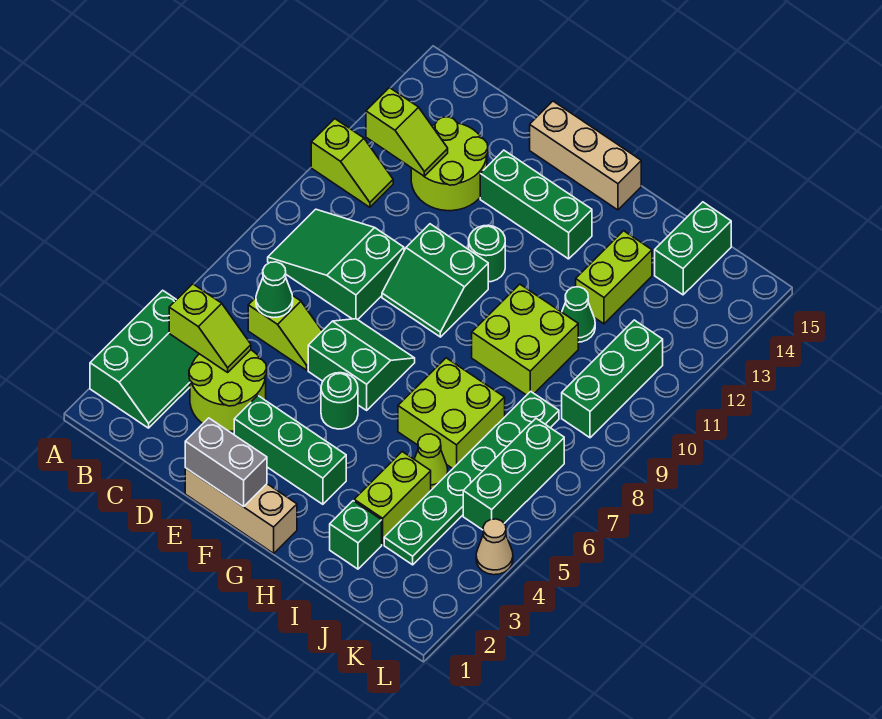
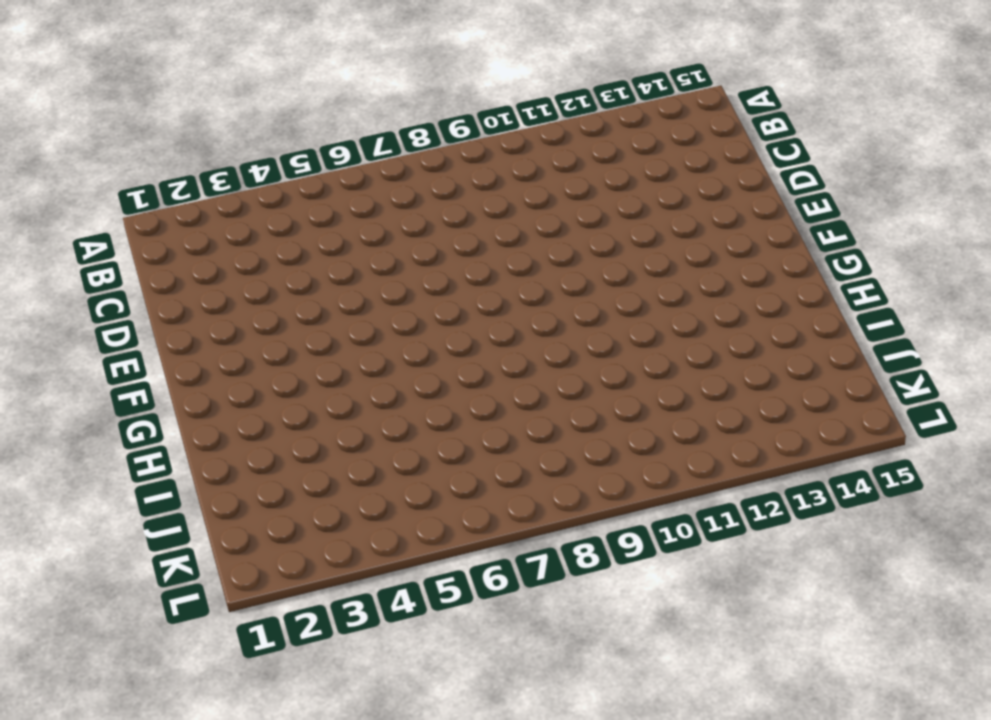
none -> green 2x3 slope [90,290,199,428]
none -> lime 1x2 slope [311,119,393,207]
none -> green 2x3 slope [268,209,404,320]
none -> lime 2x2 round brick [189,350,267,431]

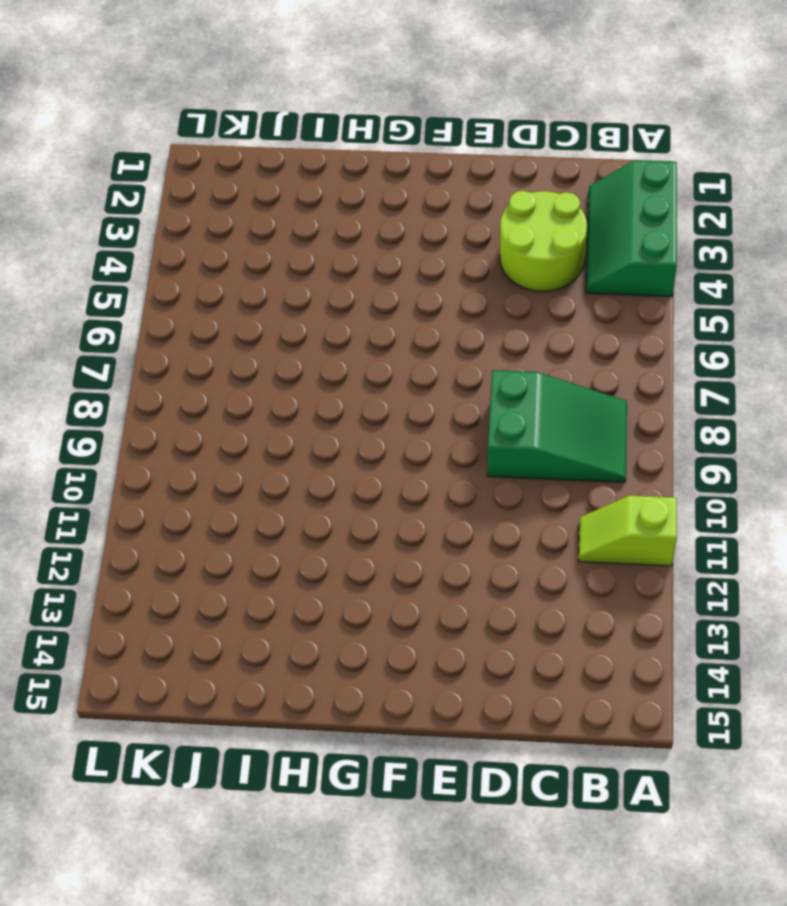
none -> lime 1x2 slope [248,295,322,370]
none -> lime 2x2 round brick [411,117,488,211]
none -> tan 1x3 brick [185,468,297,553]
none -> green 1x3 brick [234,396,346,504]

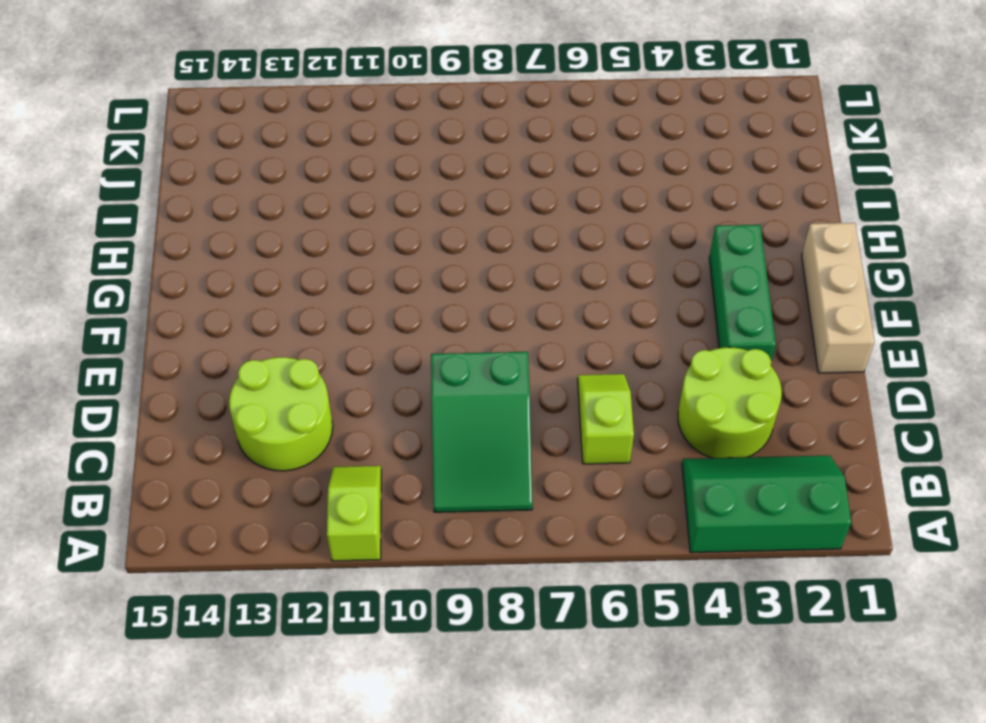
none -> green 2x2 slope [308,319,415,410]
none -> green 2x2 slope [382,224,488,337]
none -> green 1x3 brick [480,150,592,259]
none -> tan 1x3 brick [530,101,641,210]

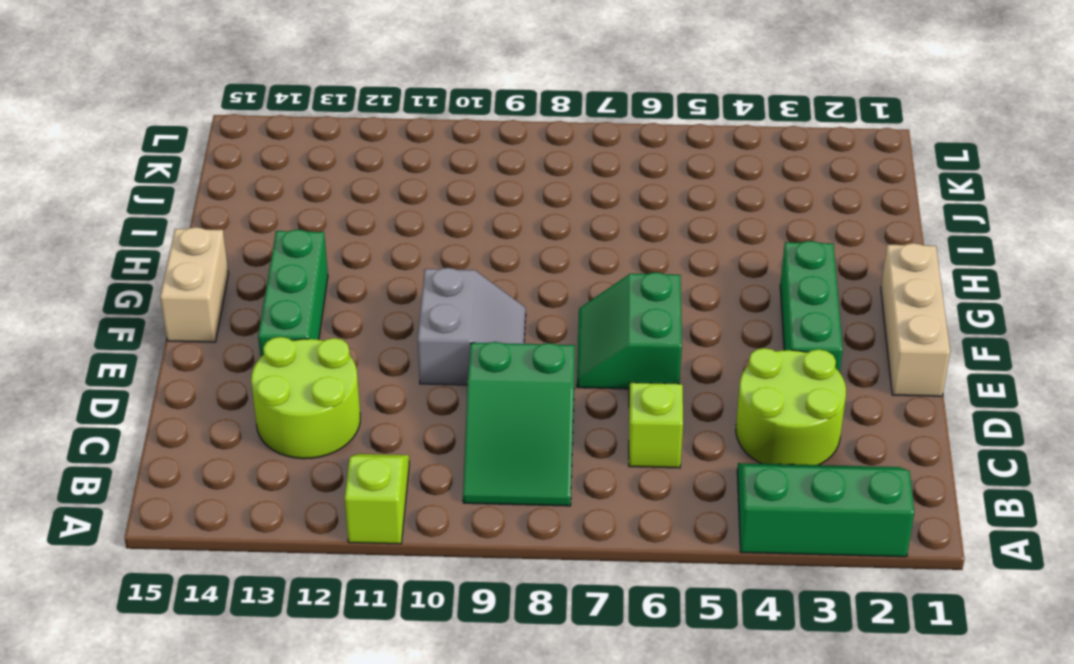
grey 2x2 slope [418,268,526,385] -> green 2x2 slope [382,224,488,337]
tan 1x2 brick [160,227,229,342] -> tan 1x3 brick [530,101,641,210]
none -> green 1x1 round brick [321,373,358,429]
none -> green 1x1 round brick [469,225,505,282]
none -> lime 2x2 brick [398,358,505,469]
none -> lime 2x2 brick [472,284,578,395]

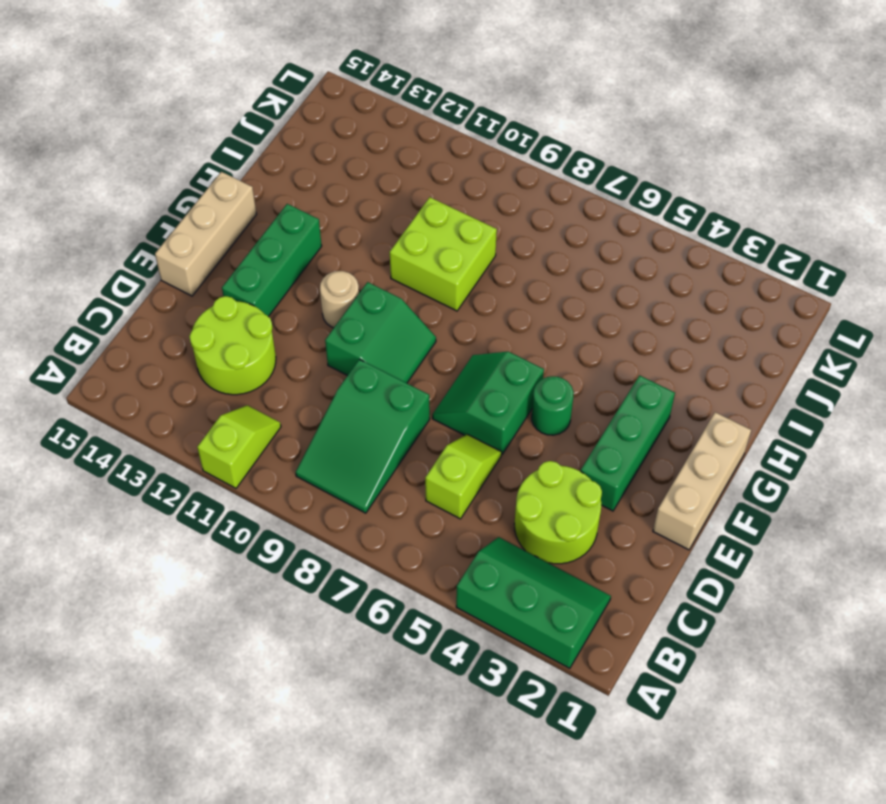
tan 1x1 round brick [320,271,359,328] -> green 1x1 round brick [469,225,505,282]
none -> lime 2x2 brick [398,358,505,469]
none -> green 1x1 brick [330,501,382,569]
none -> lime 1x2 brick [354,452,431,545]
none -> lime 1x1 cone [414,434,448,489]

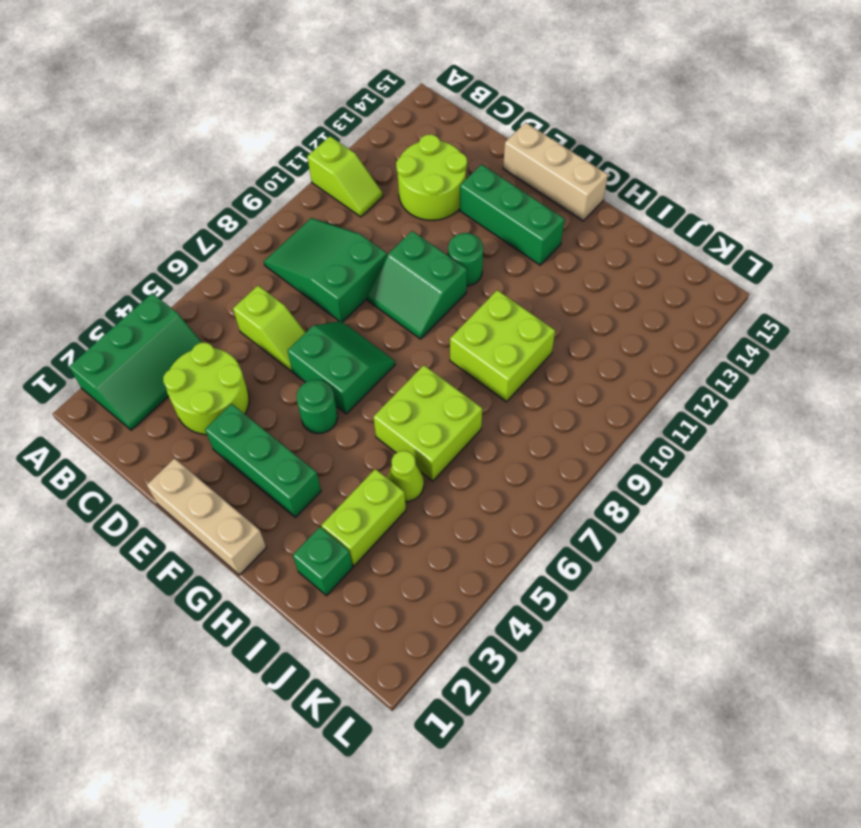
none -> green 1x1 cone [562,287,595,342]
none -> lime 1x2 brick [576,231,652,324]
none -> green 1x6 plate [384,391,559,565]
none -> green 1x2 brick [655,202,731,295]

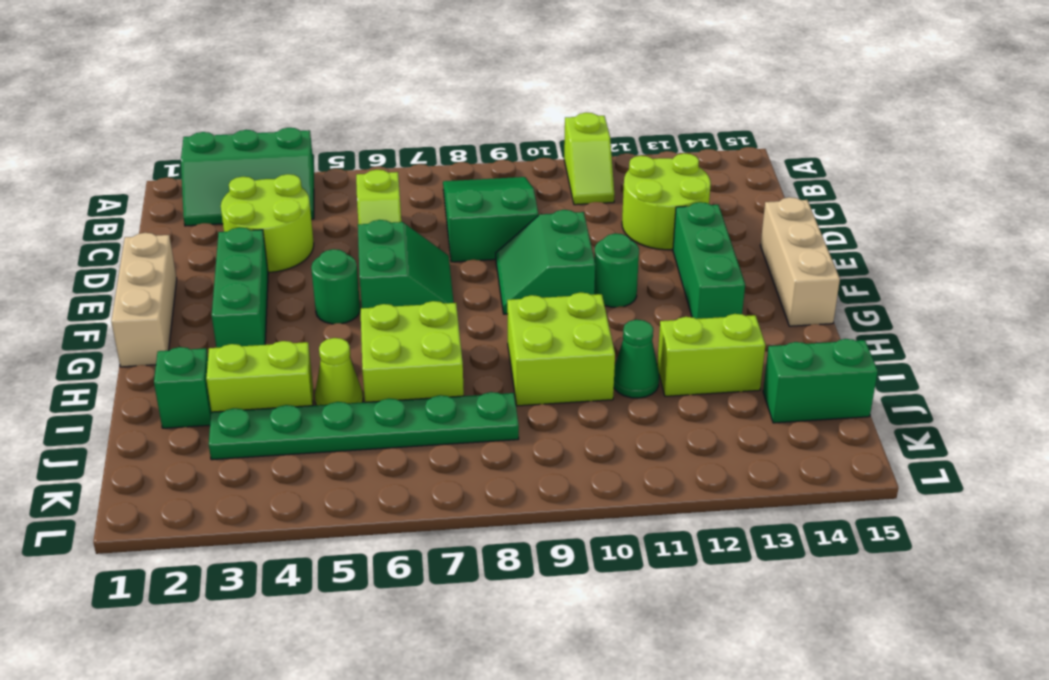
none -> green 1x3 brick [463,419,564,530]
none -> green 1x3 brick [562,320,663,438]
none -> tan 1x1 cone [476,519,513,575]
none -> lime 1x2 slope [169,284,251,372]

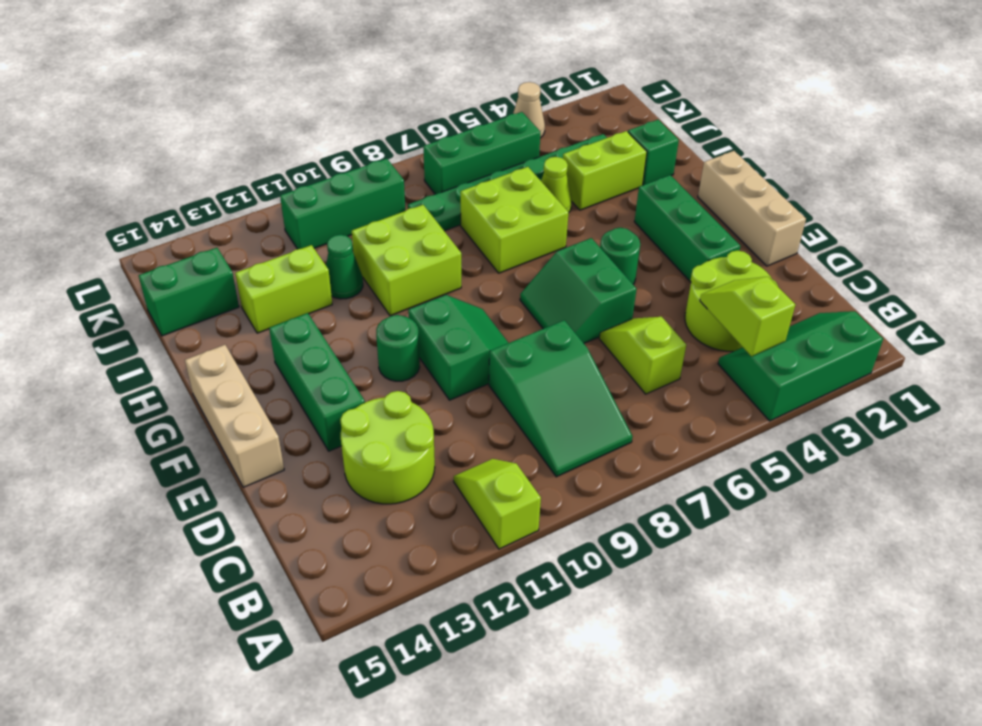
none -> lime 1x2 slope [366,88,448,176]
none -> green 1x1 cone [256,262,293,318]
none -> grey 1x2 brick [185,418,267,507]

